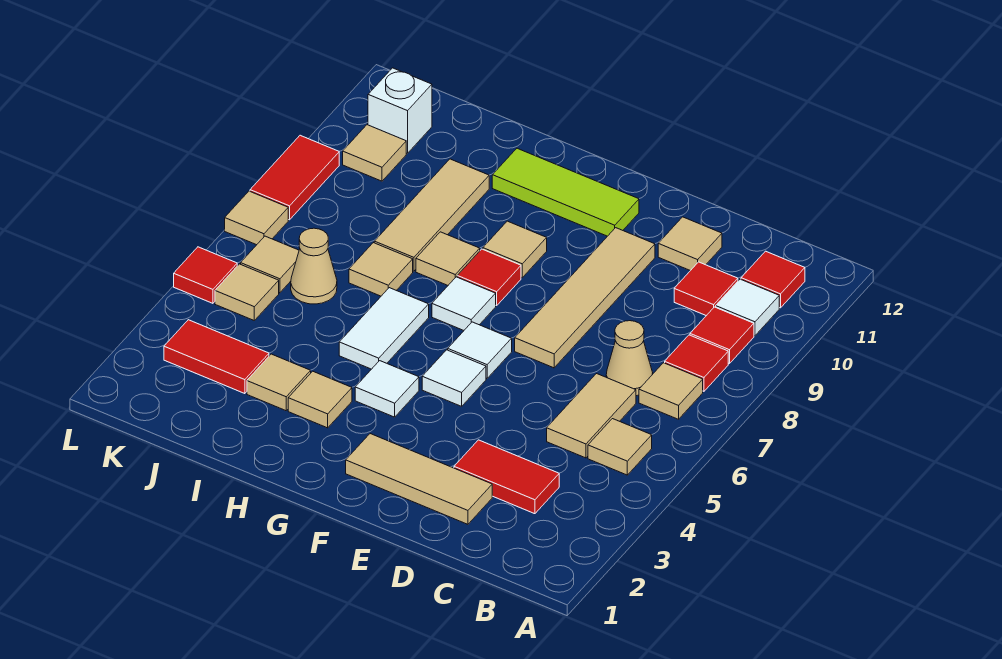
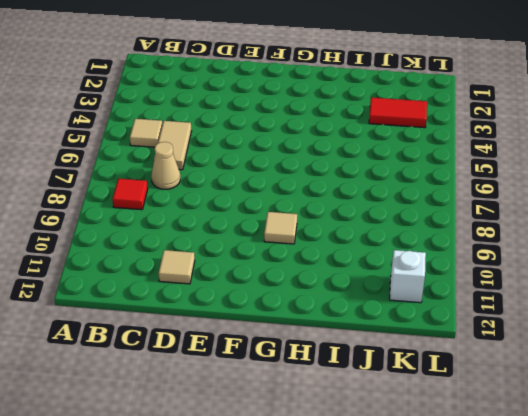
none -> tan 1x1 tile [639,363,703,419]
none -> red 1x1 tile [690,307,754,364]
none -> white 1x1 tile [716,279,779,336]
none -> red 1x1 tile [741,251,805,308]

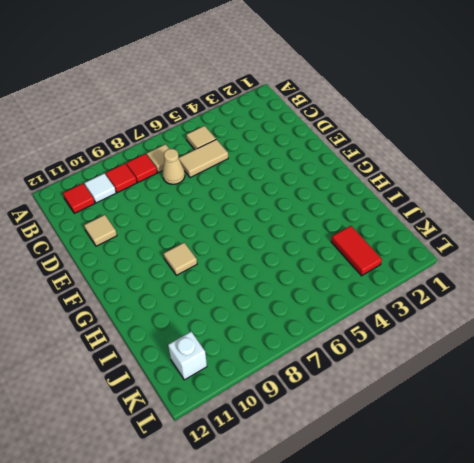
none -> red 1x2 tile [454,440,559,514]
none -> red 1x1 tile [674,262,738,316]
none -> tan 1x3 tile [346,434,492,524]
none -> tan 1x4 tile [515,228,655,368]

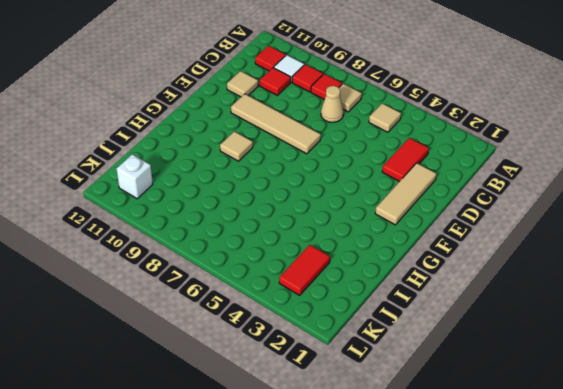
none -> tan 1x2 tile [547,374,636,458]
none -> white 1x1 tile [422,350,486,406]
none -> white 1x1 tile [448,322,512,378]
none -> lime 1x3 tile [492,148,639,236]

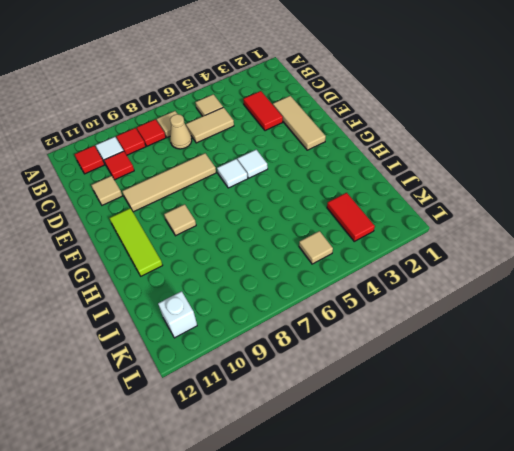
none -> white 1x1 tile [355,361,419,417]
none -> white 1x1 tile [432,277,496,330]
none -> red 1x1 tile [457,249,521,306]
none -> tan 1x1 tile [288,371,352,428]

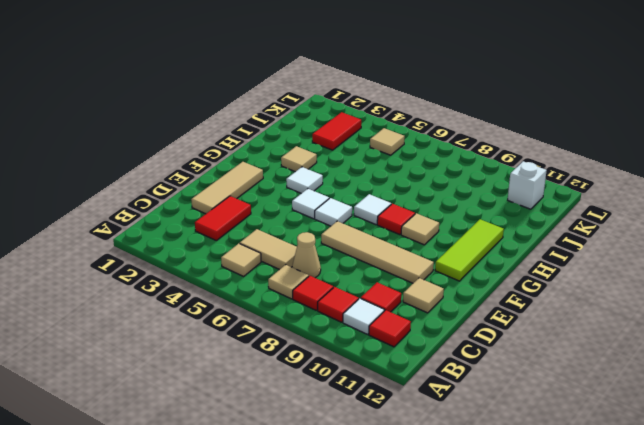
none -> white 1x2 tile [339,288,429,369]
none -> tan 1x1 tile [416,232,480,285]
none -> tan 1x1 tile [247,354,311,411]
none -> tan 1x1 tile [349,243,413,296]

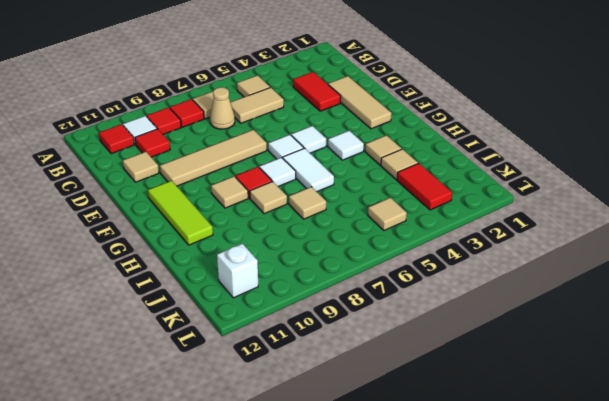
white 1x2 tile [283,148,334,192] -> white 1x2 tile turned to [339,288,429,369]
none -> tan 1x3 tile [374,159,489,271]
none -> tan 1x1 cone [291,228,337,304]
none -> tan 1x1 tile [241,236,299,293]
none -> tan 1x1 tile [343,125,406,181]

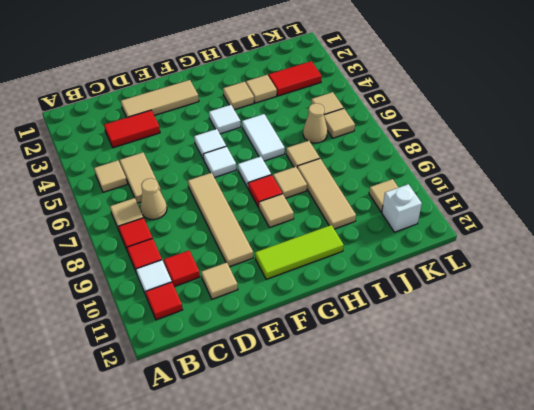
none -> red 1x1 tile [174,247,237,303]
none -> tan 1x1 tile [225,191,288,245]
none -> red 1x2 tile [250,135,339,220]

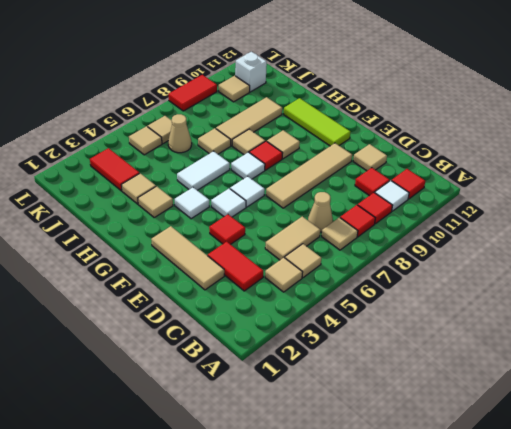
tan 1x1 tile [265,258,303,292] -> tan 1x1 tile moved to [225,191,288,245]
red 1x1 tile [209,214,245,244] -> red 1x1 tile moved to [174,247,237,303]

